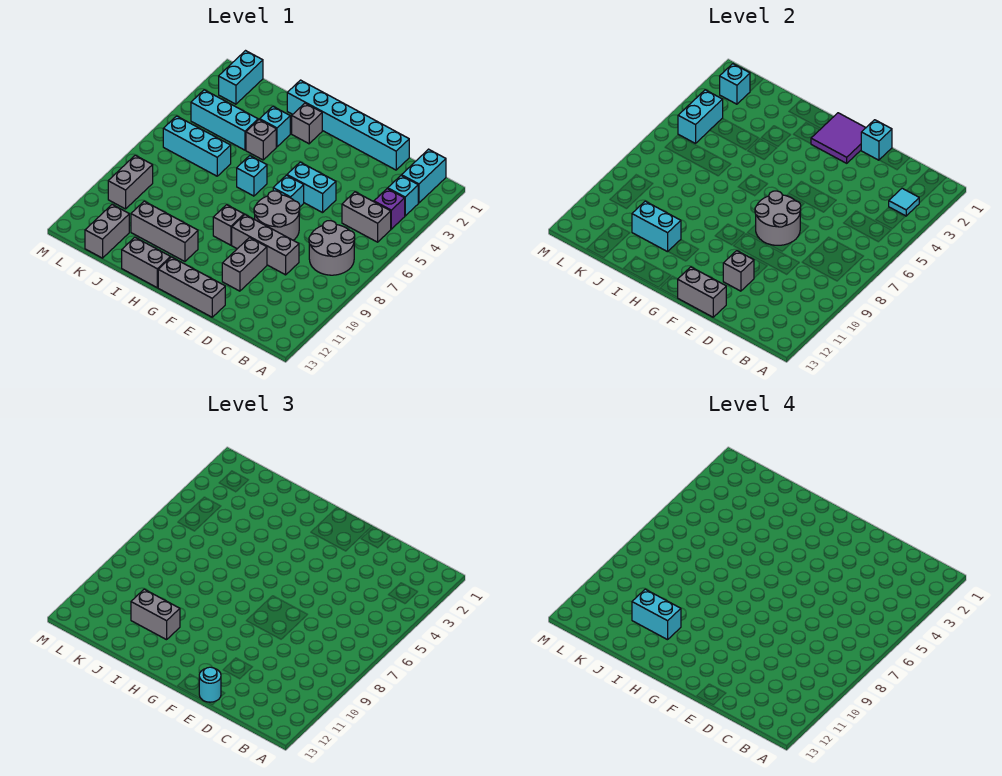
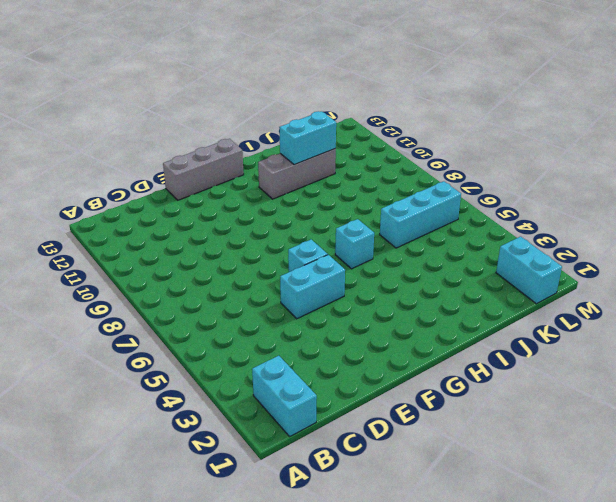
none -> cyan 1x1 brick [388,175,418,216]
none -> purple 1x1 brick [374,188,405,229]
none -> grey 1x2 brick [342,192,391,242]
none -> grey 2x2 round brick [309,221,355,275]

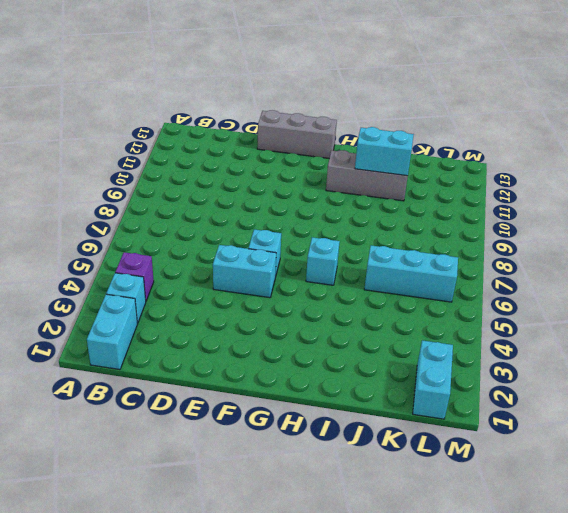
none -> grey 1x2 brick [342,192,391,242]
none -> grey 2x2 round brick [309,221,355,275]
none -> cyan 1x6 brick [287,80,409,170]
none -> grey 1x3 brick [232,215,299,275]

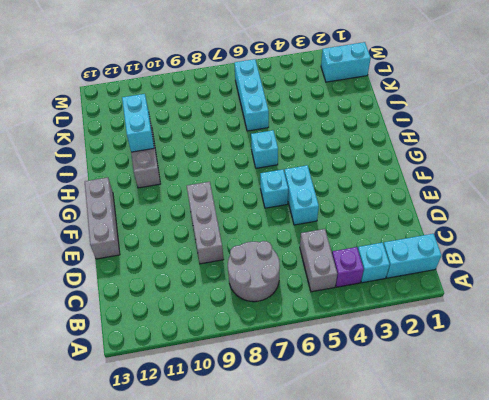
none -> cyan 1x6 brick [287,80,409,170]
none -> grey 2x2 round brick [254,191,300,240]
none -> grey 1x2 brick [222,238,267,291]
none -> grey 1x1 brick [213,205,244,245]

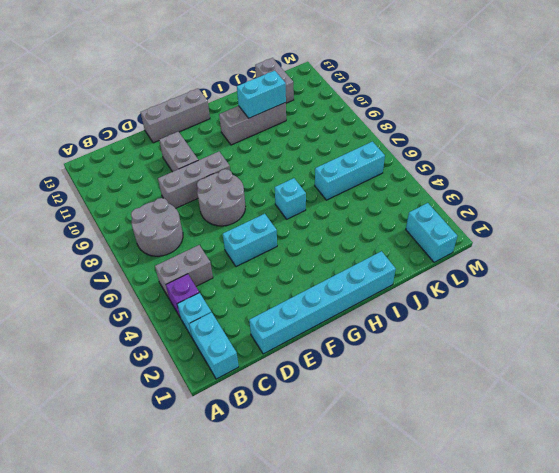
none -> cyan 1x1 brick [273,175,304,207]
none -> grey 1x1 brick [213,205,244,245]
none -> grey 1x1 brick [292,103,322,144]
none -> grey 1x2 brick [122,237,171,288]

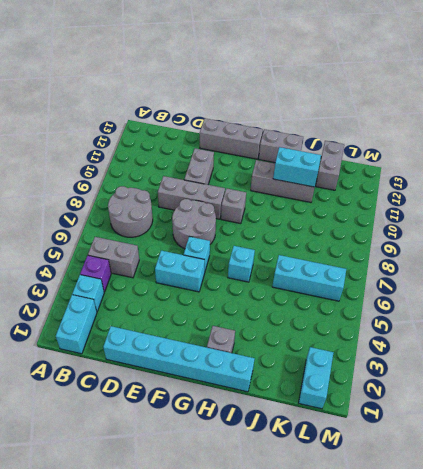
none -> cyan 1x1 brick [260,107,290,147]
none -> grey 1x1 brick [246,119,276,160]
none -> cyan 1x3 brick [191,90,258,150]
none -> grey 1x2 brick [108,155,153,209]

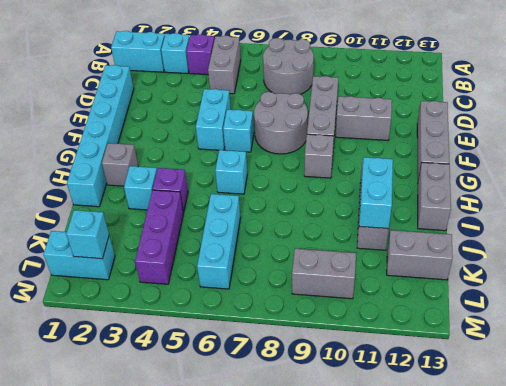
purple 1x1 brick [153,168,188,212] -> grey 1x1 brick [246,119,276,160]
purple 1x3 brick [135,190,183,284] -> cyan 1x3 brick [191,90,258,150]
none -> cyan 1x1 tile [889,188,919,216]
none -> cyan 1x1 brick [861,120,892,160]
none -> grey 2x2 round brick [755,191,801,245]
none -> grey 1x1 brick [723,251,754,291]

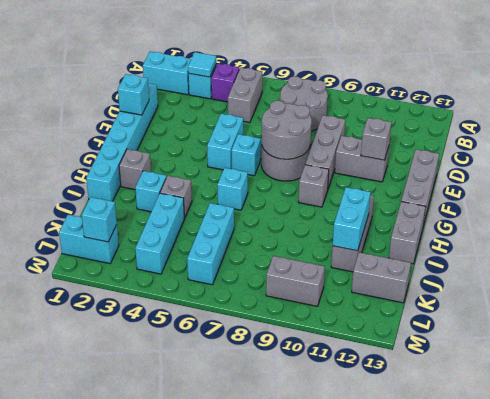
none -> grey 1x2 brick [678,267,726,317]
none -> purple 2x2 tile [811,113,866,163]
none -> cyan 1x2 brick [678,90,723,143]
none -> cyan 1x1 round brick [199,667,221,702]

